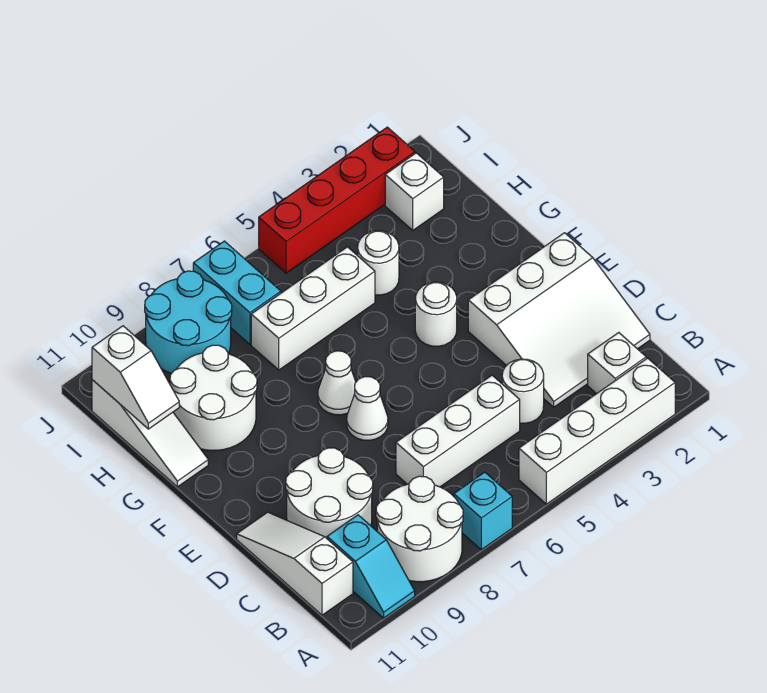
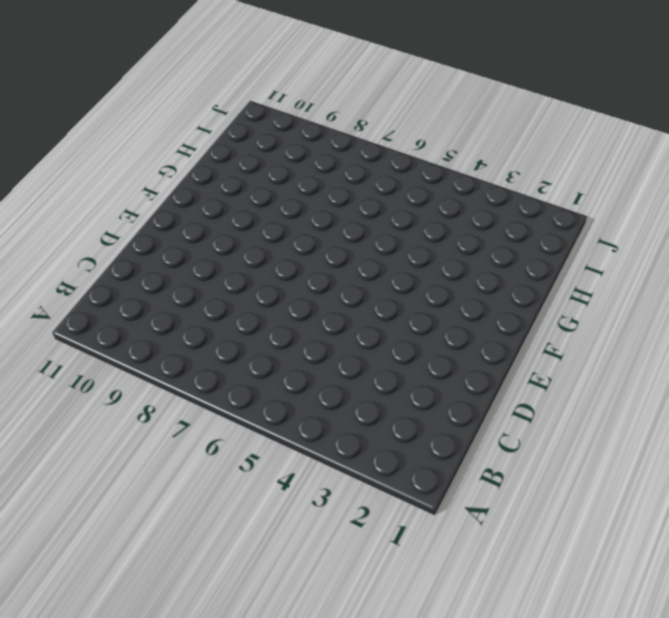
none -> white 1x4 brick [519,358,675,504]
none -> cyan 1x1 brick [454,472,512,550]
none -> white 2x2 round brick [376,476,463,582]

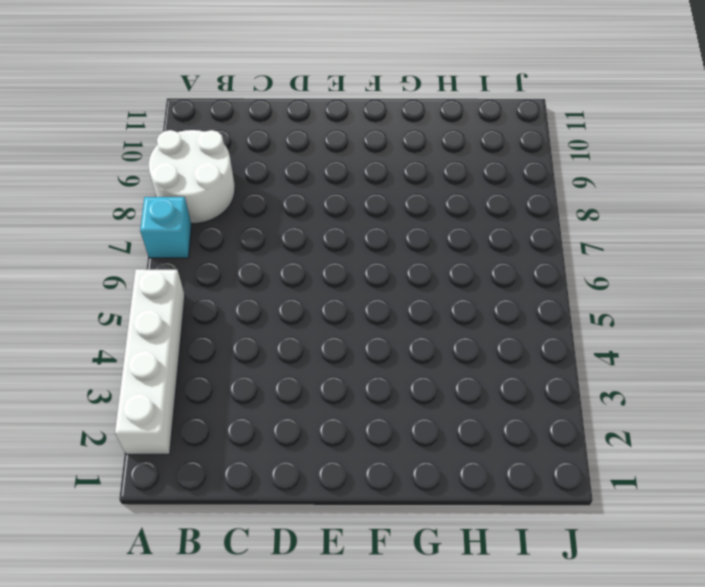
none -> cyan 1x2 slope [327,515,415,618]
none -> white 1x1 brick [588,333,646,394]
none -> white 1x3 slope [237,512,353,615]

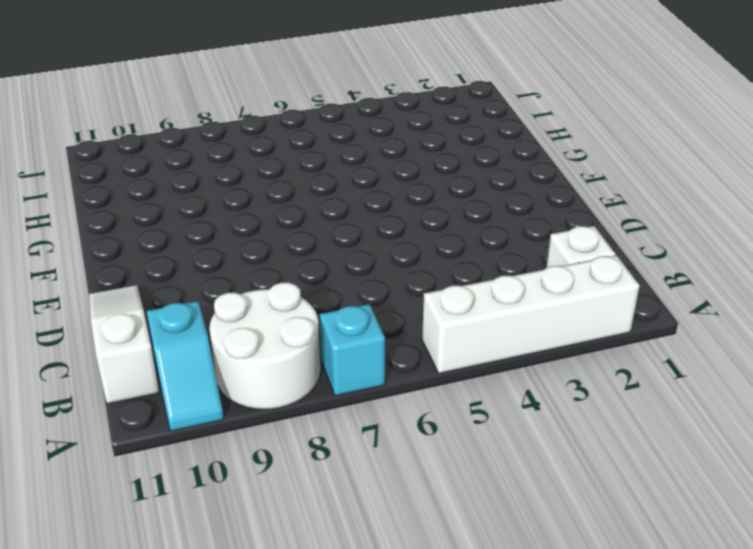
none -> white 3x3 slope [468,233,650,407]
none -> white 1x1 round brick [502,359,544,423]
none -> white 1x3 brick [396,375,520,487]

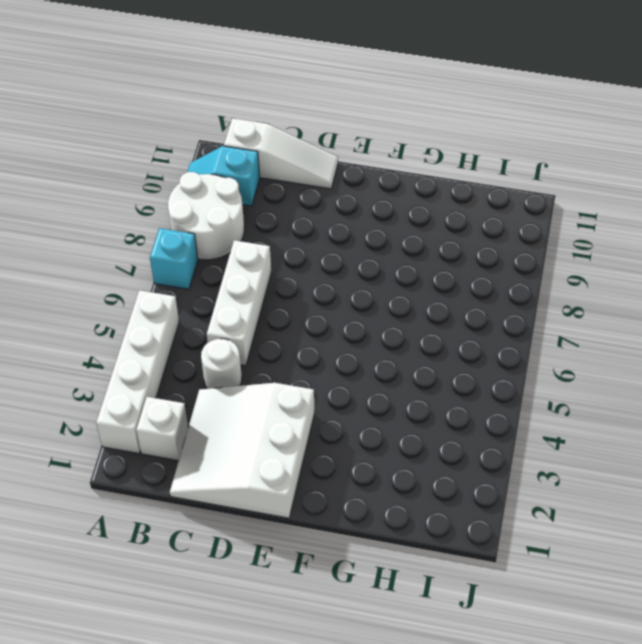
none -> white 2x2 round brick [286,448,373,538]
none -> white 1x1 cone [347,377,388,440]
none -> white 1x1 round brick [415,282,457,346]

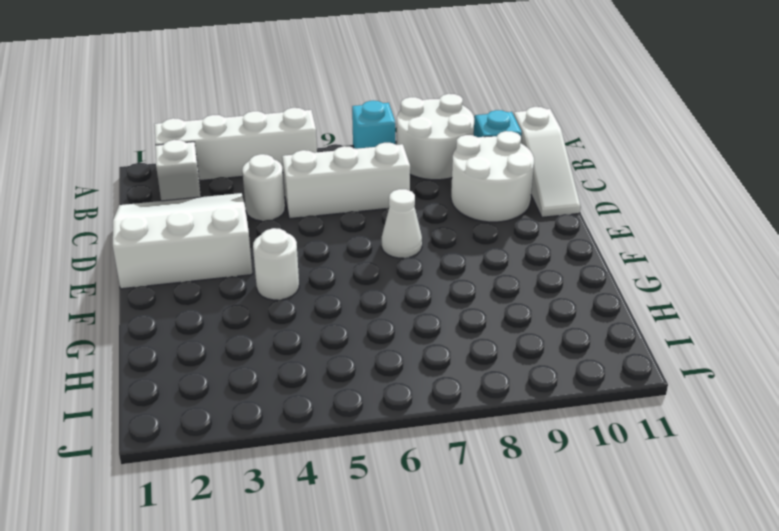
none -> white 1x1 cone [318,351,356,415]
none -> white 2x2 round brick [170,345,257,451]
none -> white 1x3 slope [92,380,208,487]

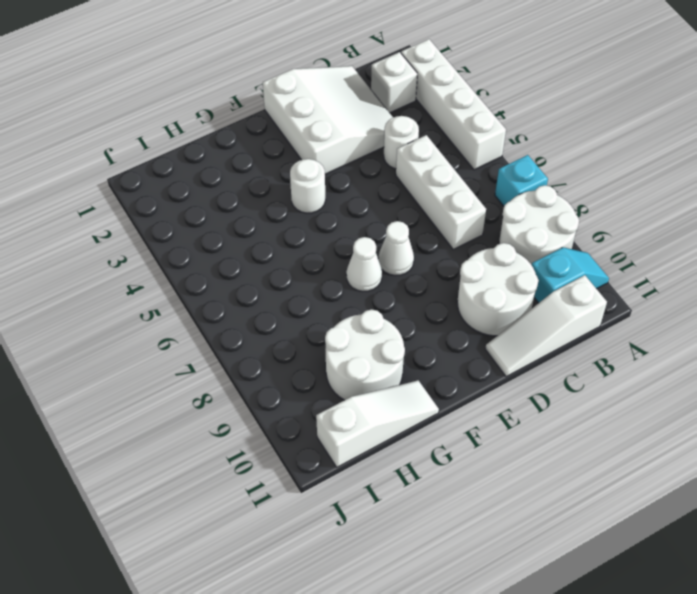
none -> white 1x1 round brick [358,231,399,295]
none -> white 1x3 brick [251,247,375,370]
none -> white 1x1 brick [385,153,444,230]

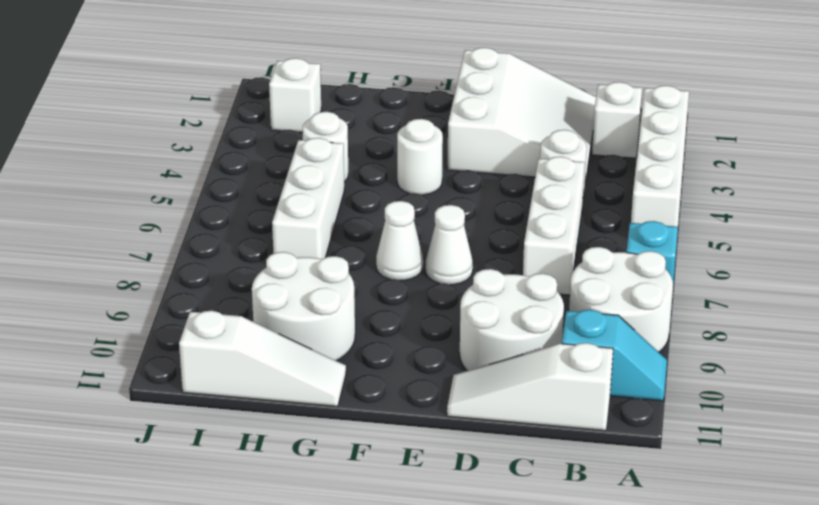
none -> cyan 1x2 brick [193,241,281,344]
none -> cyan 2x2 round brick [145,271,232,373]
none -> red 1x4 brick [259,127,415,273]

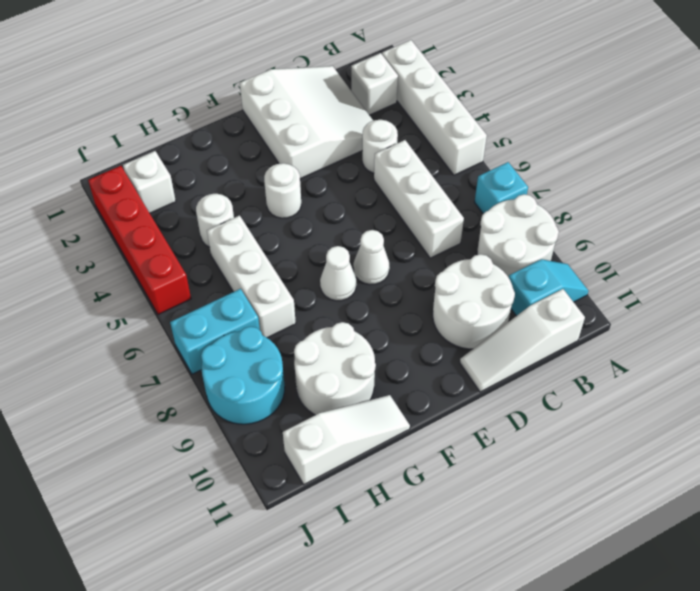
none -> white 1x2 slope [92,326,179,429]

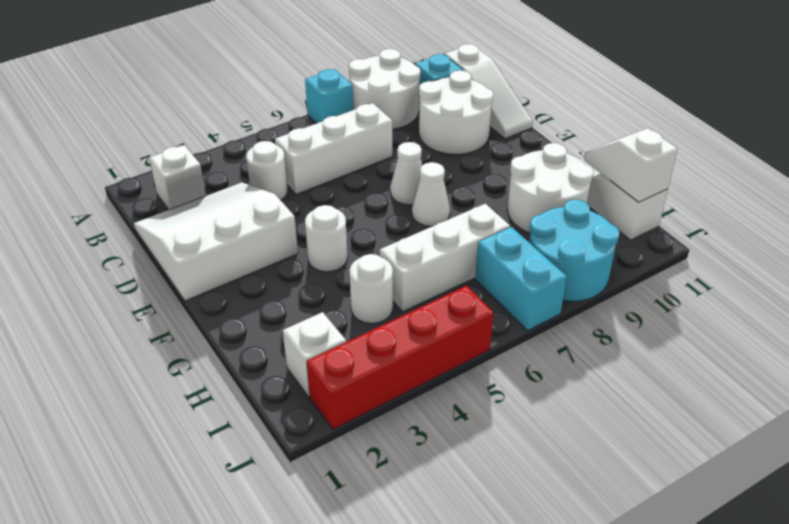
none -> white 1x4 brick [519,358,675,504]

